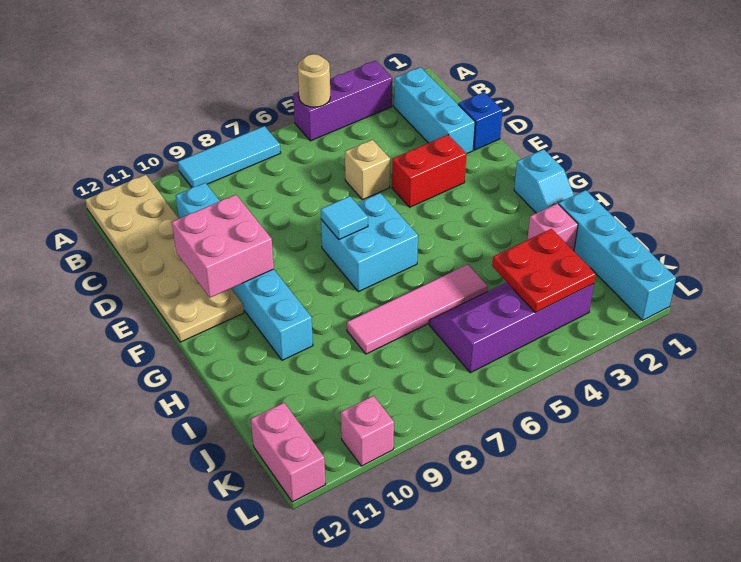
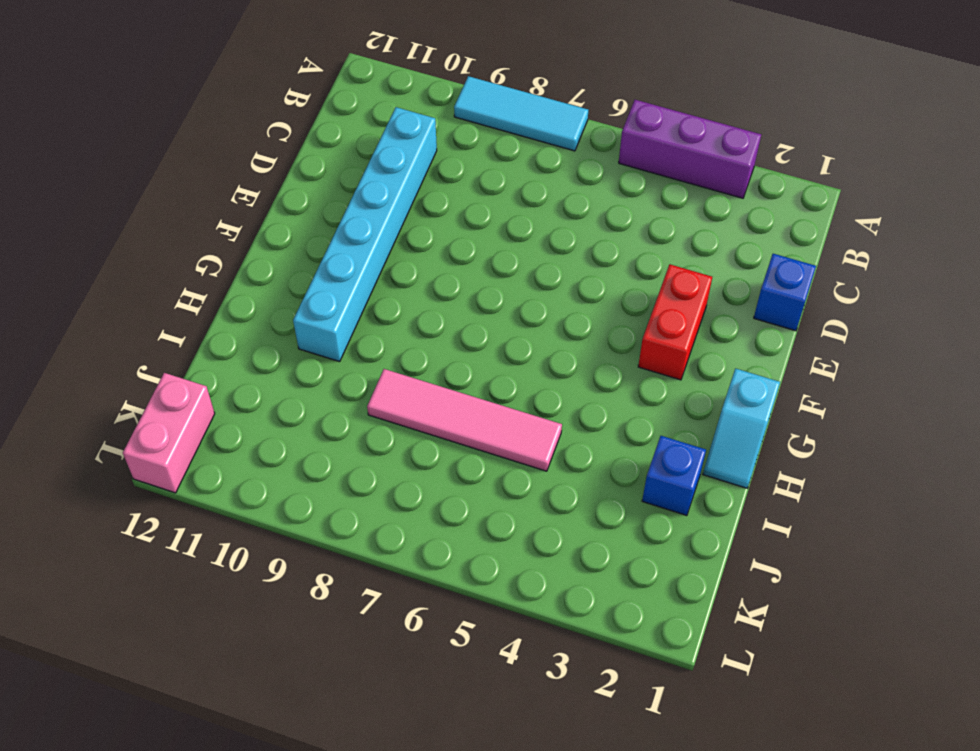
red 1x2 brick [638,264,712,380] -> red 1x2 brick turned to [392,135,467,207]
blue 1x1 brick [642,436,706,516] -> pink 1x1 brick [527,203,578,251]
none -> tan 2x6 plate [85,175,244,342]
none -> cyan 1x3 brick [394,67,475,153]
none -> tan 1x1 brick [345,140,390,200]

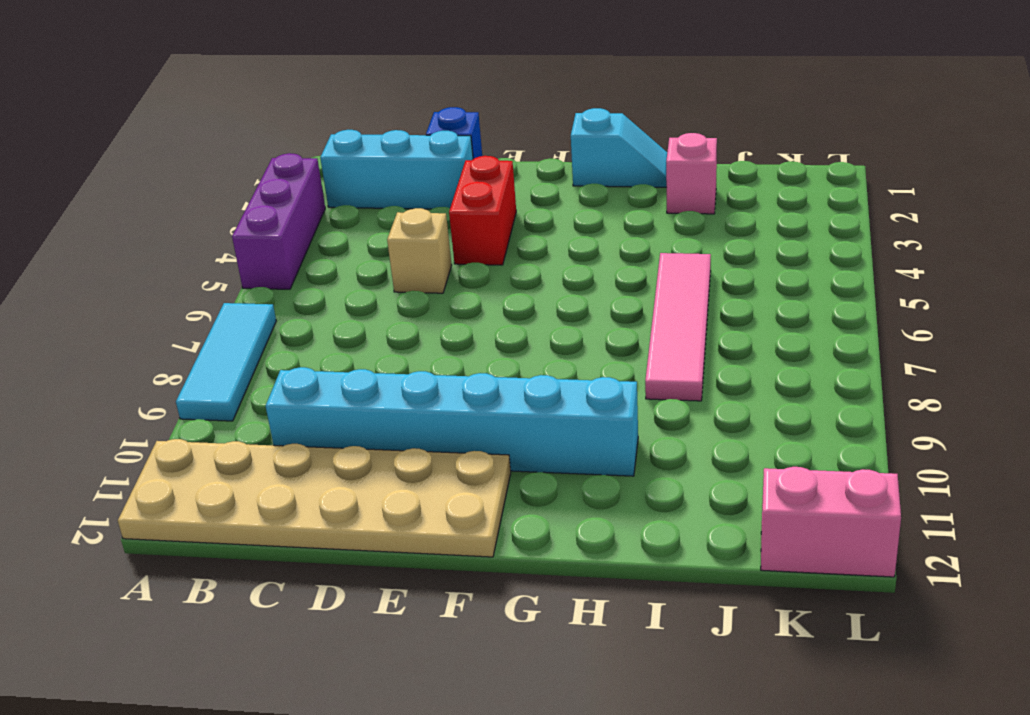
none -> cyan 2x2 brick [321,193,418,292]
none -> cyan 1x4 brick [559,190,676,320]
none -> purple 2x4 slope [429,282,594,373]

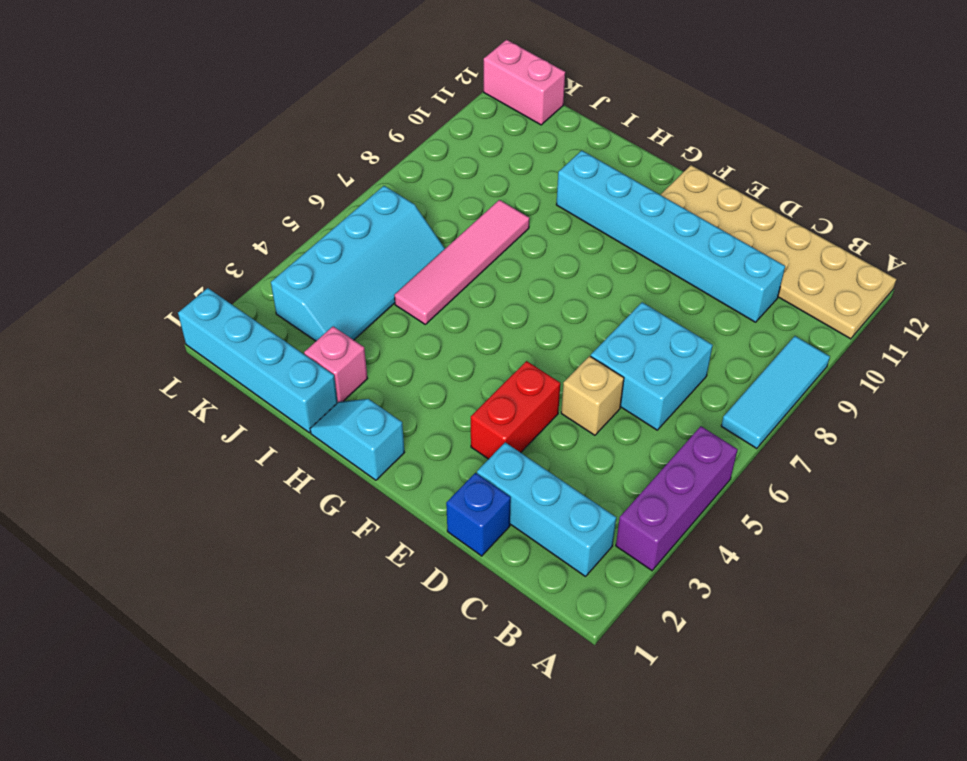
cyan 2x2 brick [591,302,713,430] -> cyan 2x2 brick moved to [321,193,418,292]
cyan 2x4 slope [271,186,445,341] -> purple 2x4 slope [429,282,594,373]
none -> pink 1x1 brick [341,396,394,466]
none -> tan 1x1 round brick [298,54,330,107]
none -> pink 2x2 brick [172,195,274,298]

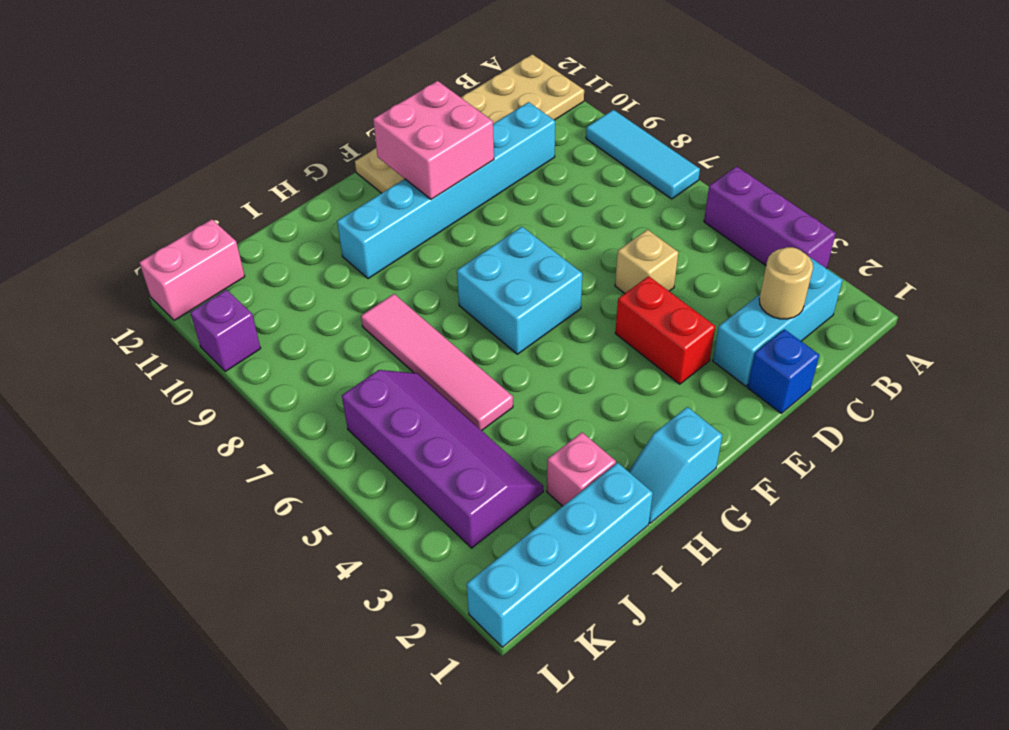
tan 1x1 round brick [759,247,813,319] -> tan 1x1 round brick moved to [298,54,330,107]
purple 1x1 brick [190,290,261,371] -> pink 1x1 brick [341,396,394,466]
none -> cyan 1x1 tile [321,196,368,239]
none -> red 2x2 plate [492,229,596,313]

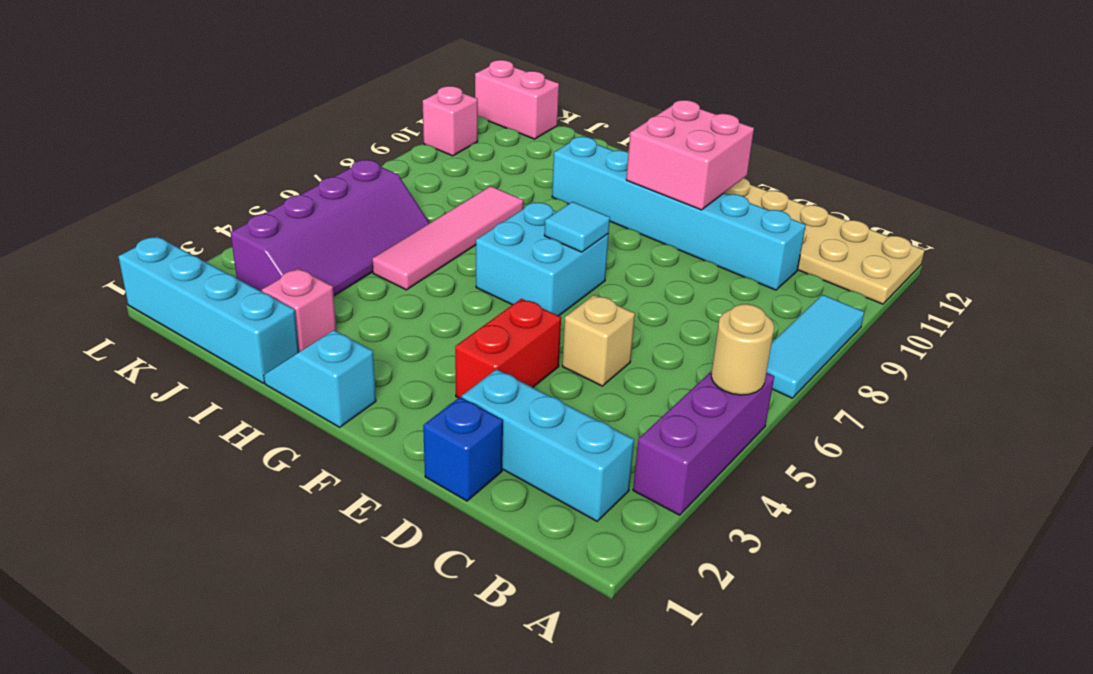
none -> red 2x2 plate [492,229,596,313]

